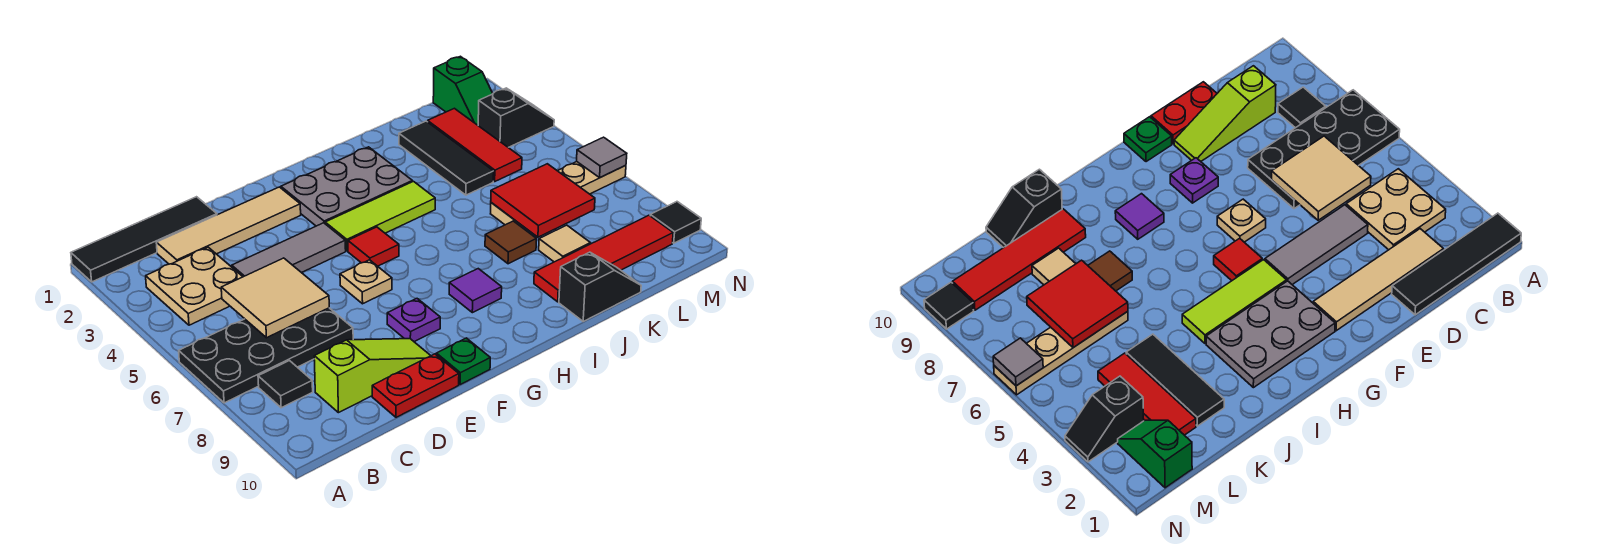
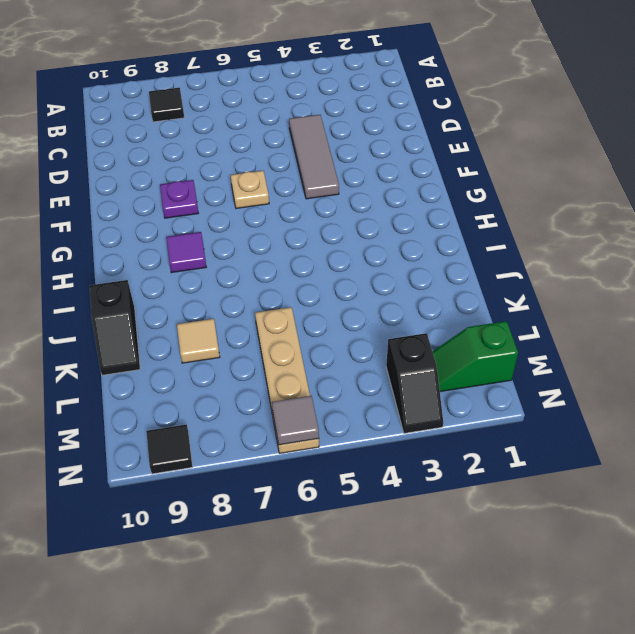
none -> black 1x4 tile [71,197,217,282]
none -> black 2x4 plate [179,308,353,403]
none -> tan 2x2 plate [146,247,243,325]

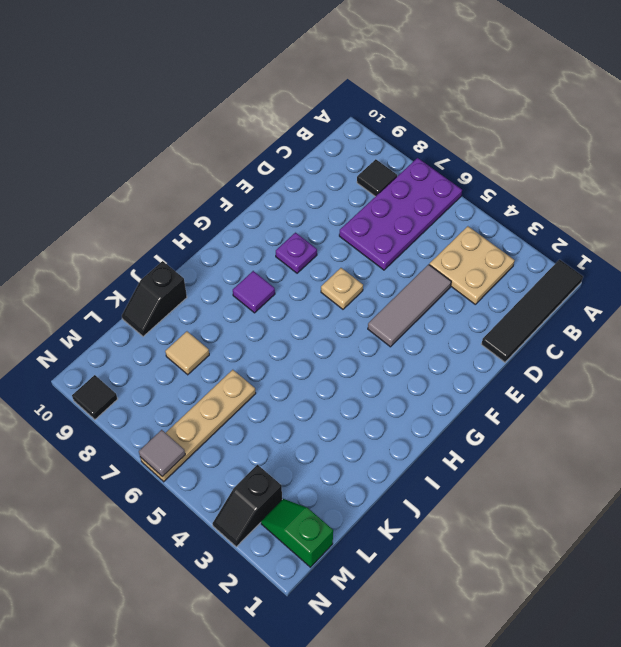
purple 2x4 plate [339,158,462,270] -> black 2x4 plate [179,308,353,403]
none -> tan 1x4 tile [156,187,301,264]
none -> lime 1x3 slope [314,339,431,413]
none -> red 1x2 plate [372,354,459,417]

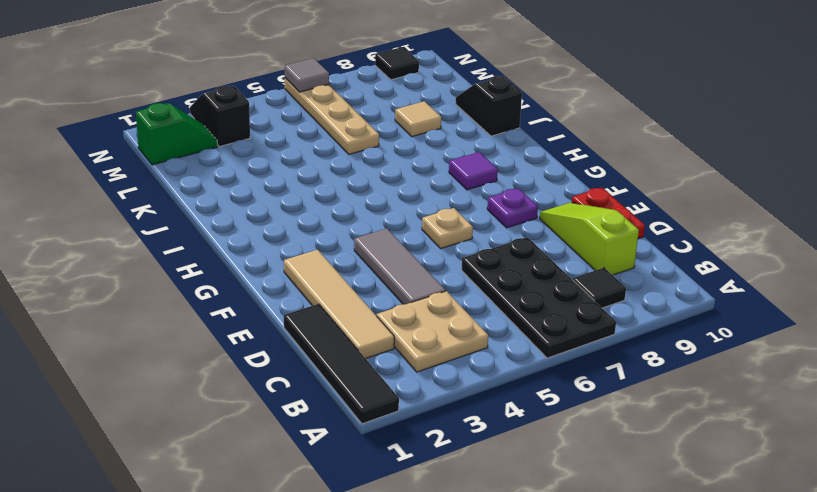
none -> green 1x1 plate [436,338,490,384]
none -> grey 2x3 plate [281,147,412,226]
none -> lime 1x3 tile [325,181,435,251]

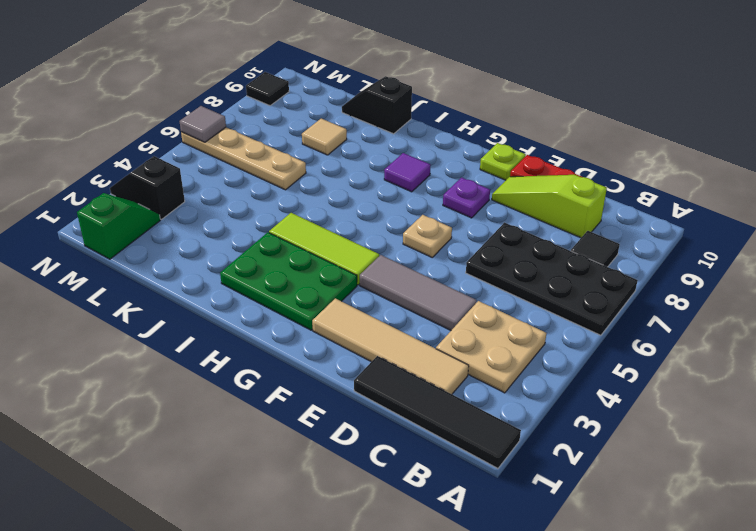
lime 1x1 plate [480,143,526,180] -> green 1x1 plate [436,338,490,384]
green 2x3 plate [220,232,357,330] -> grey 2x3 plate [281,147,412,226]
none -> red 1x1 tile [348,227,399,266]
none -> brown 1x1 tile [485,221,536,264]
none -> red 1x4 tile [534,215,673,302]

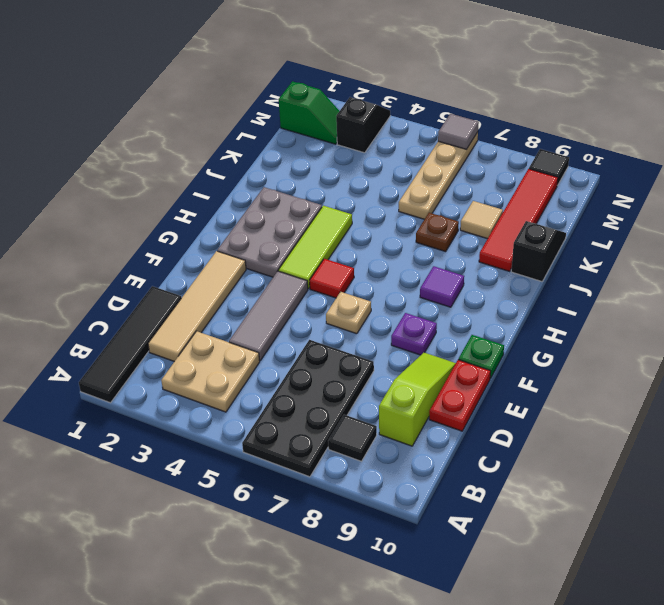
brown 1x1 plate [416,213,459,252] -> brown 1x1 tile [485,221,536,264]
none -> black 1x3 tile [399,121,494,195]
none -> red 1x3 tile [428,108,522,181]
none -> tan 2x2 tile [221,258,329,338]

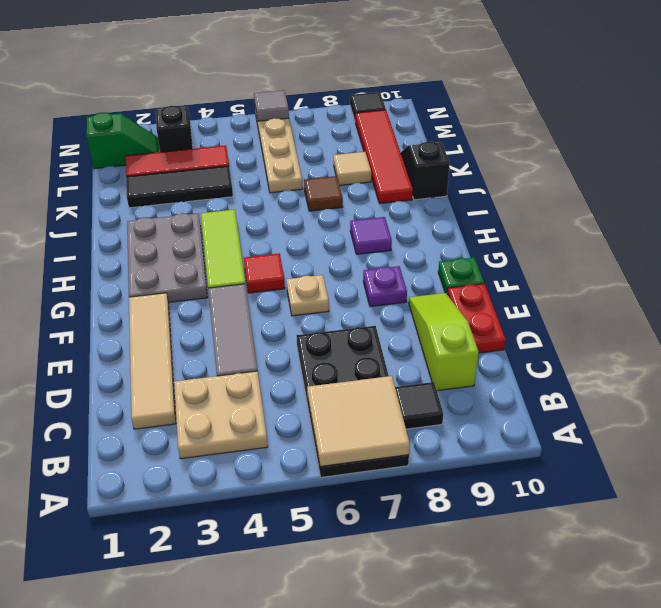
tan 2x2 tile [307,376,410,467] -> tan 2x2 tile moved to [221,258,329,338]
none -> black 1x4 tile [71,197,217,282]
none -> red 2x2 tile [491,164,595,237]

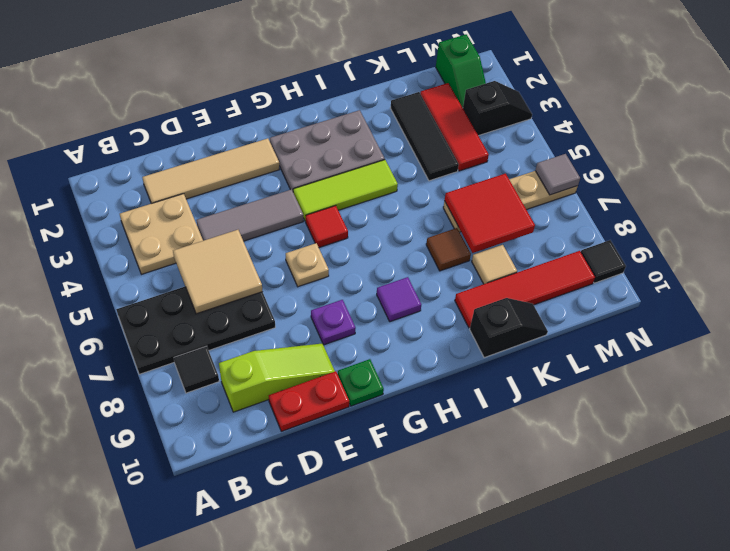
none -> black 1x4 tile [71,197,217,282]

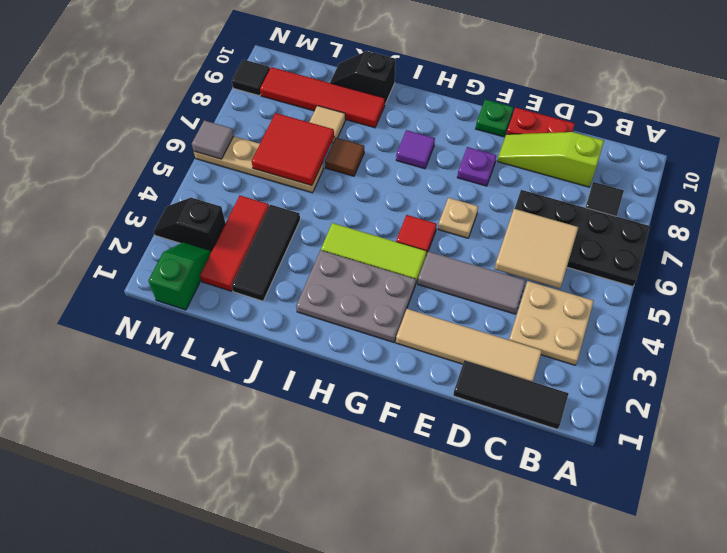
black 1x3 tile [453,360,569,430] -> black 1x4 tile [71,197,217,282]

